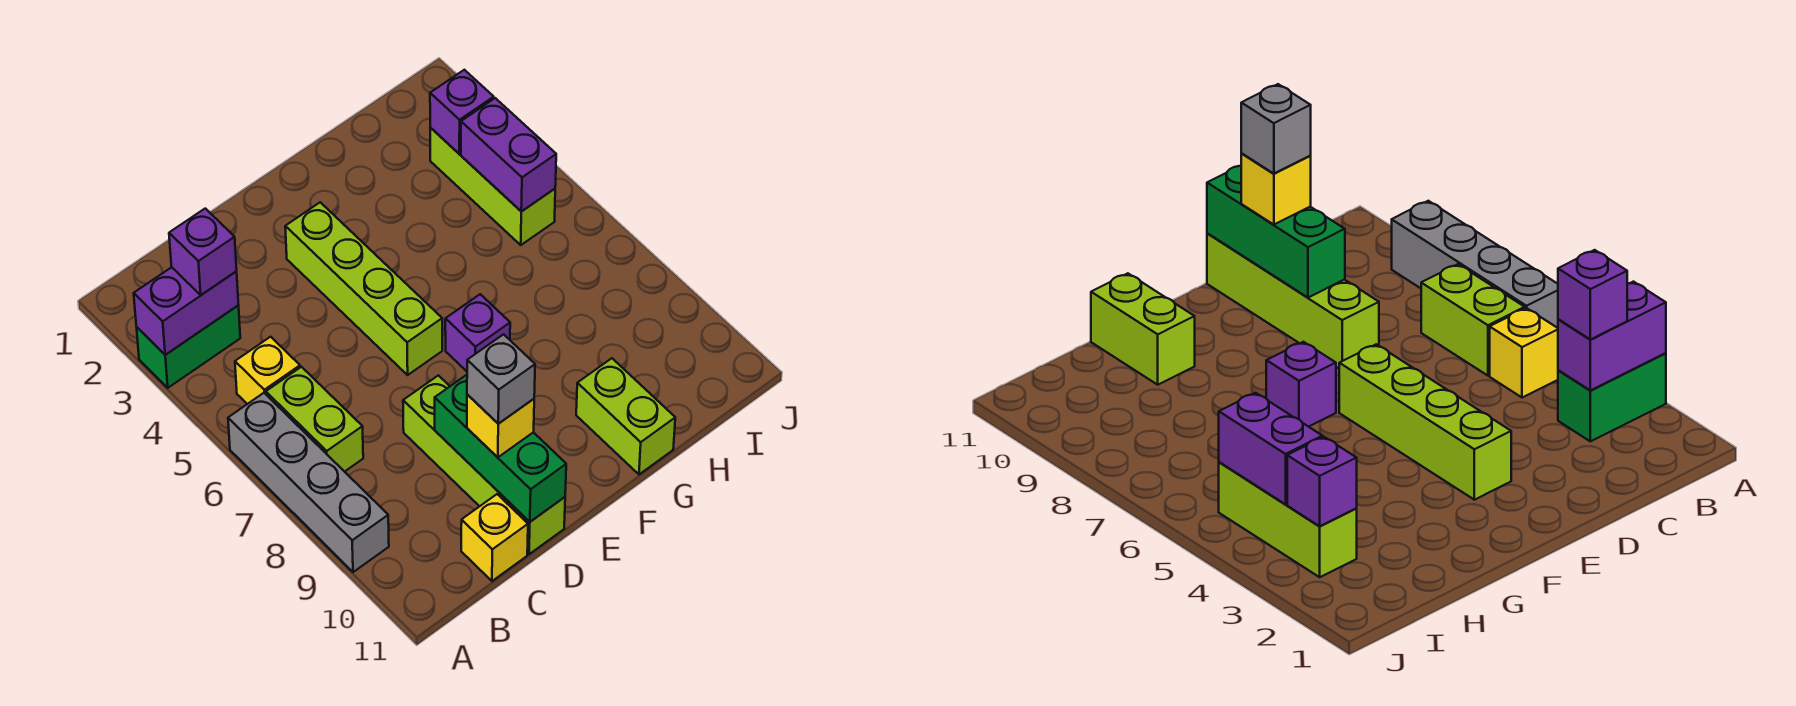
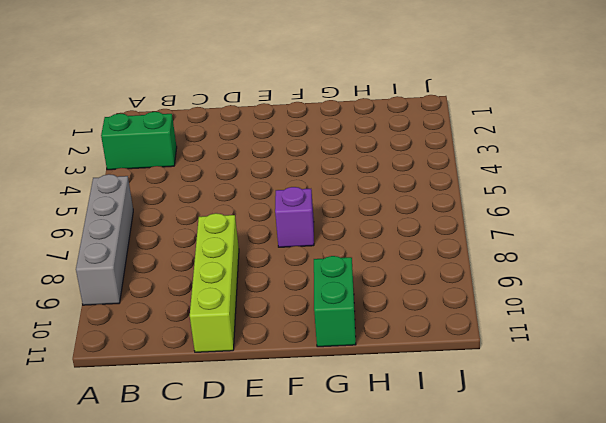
green 1x2 brick [314,256,356,347] -> lime 1x2 brick [576,358,675,474]
none -> yellow 1x1 brick [235,337,300,404]
none -> lime 1x2 brick [266,367,363,472]
none -> yellow 1x1 brick [461,494,528,581]

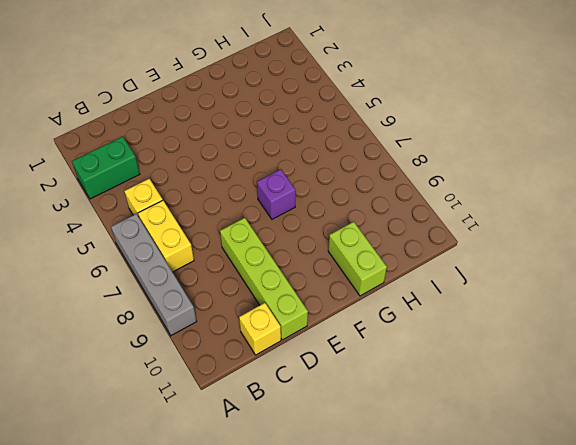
yellow 1x2 brick [138,200,194,272] -> lime 1x2 brick [266,367,363,472]
none -> lime 1x4 brick [285,202,442,375]
none -> lime 1x3 brick [430,128,555,245]
none -> purple 1x2 brick [134,267,239,355]

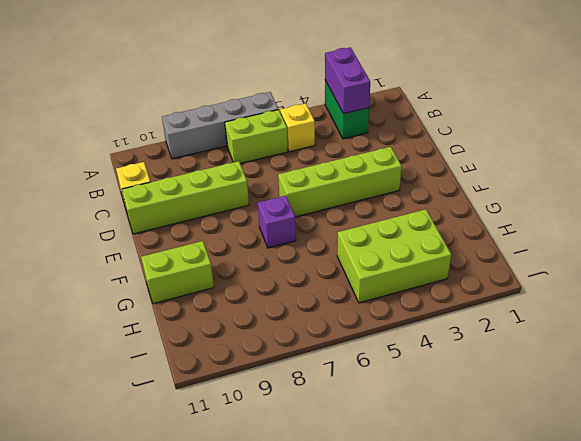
lime 2x3 brick [337,209,451,303] -> lime 1x3 brick [430,128,555,245]
none -> green 1x3 brick [435,375,566,522]
none -> purple 1x1 brick [430,70,494,154]
none -> purple 1x2 brick [461,98,556,212]

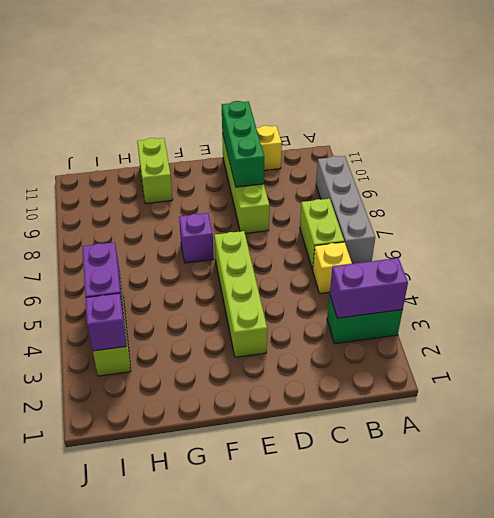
none -> purple 1x1 brick [169,209,237,295]
none -> yellow 1x1 brick [467,395,534,457]
none -> grey 1x1 brick [467,334,535,423]

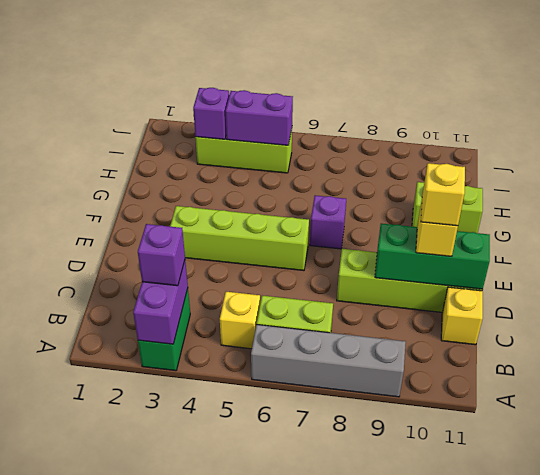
yellow 1x1 brick [421,163,465,226] -> grey 1x1 brick [467,334,535,423]

